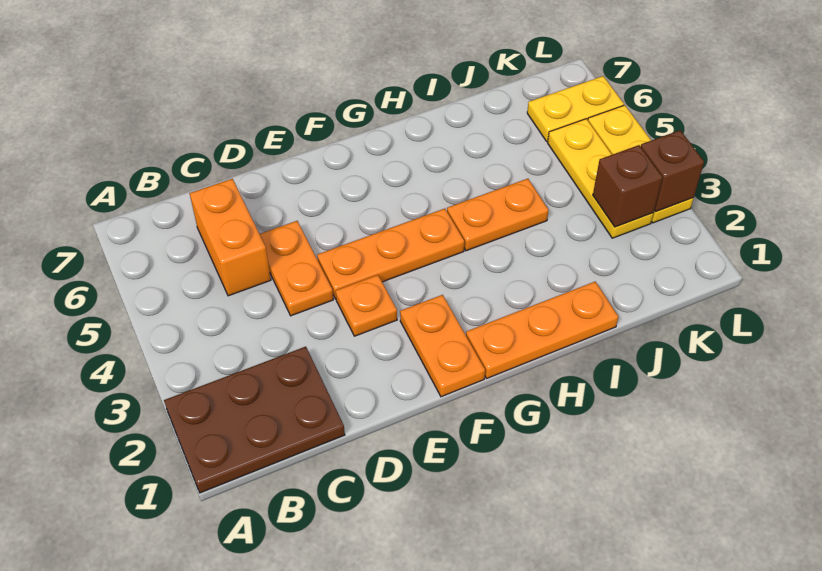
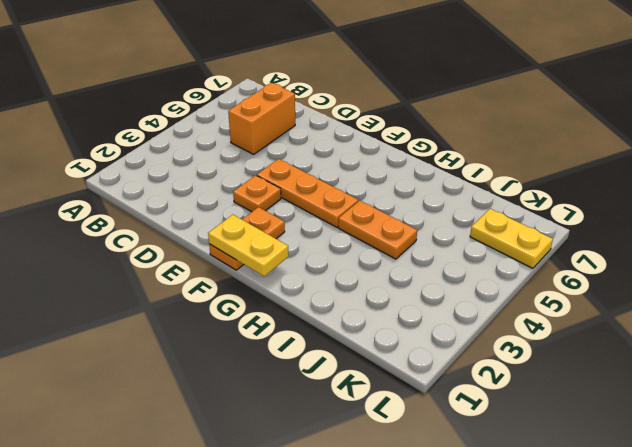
yellow 1x2 plate [208,215,289,276] -> none
none -> brown 2x3 plate [164,347,345,493]
none -> orange 1x2 plate [260,221,333,316]
none -> orange 1x3 plate [466,282,618,379]

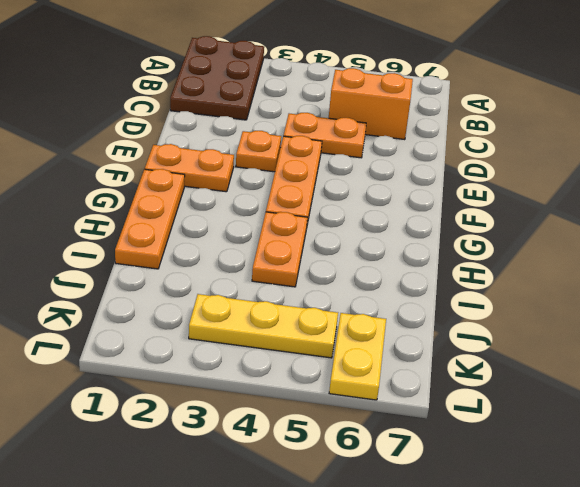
none -> yellow 1x3 plate [588,105,693,223]
none -> brown 1x1 brick [593,145,663,227]
none -> brown 1x1 brick [641,130,704,212]

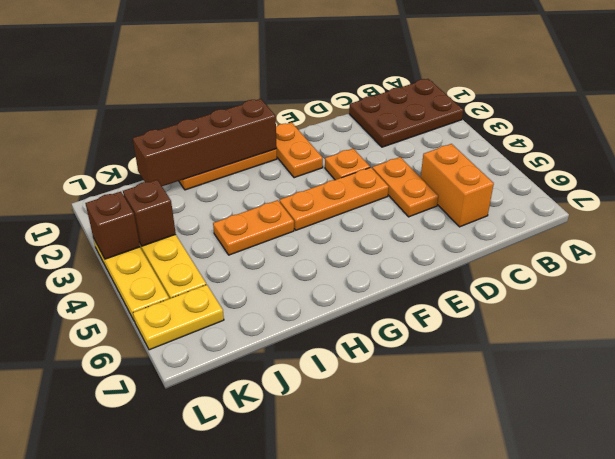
brown 1x4 brick [133,99,277,186] -> none

